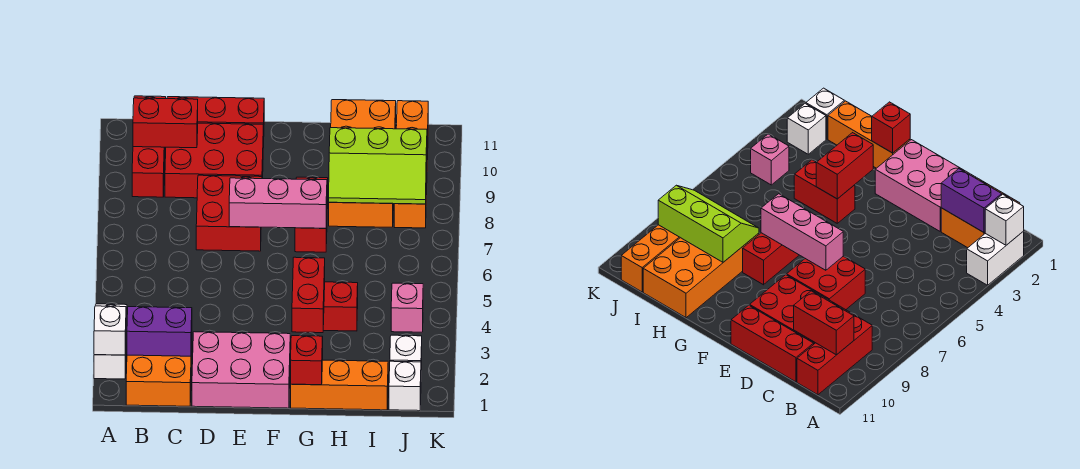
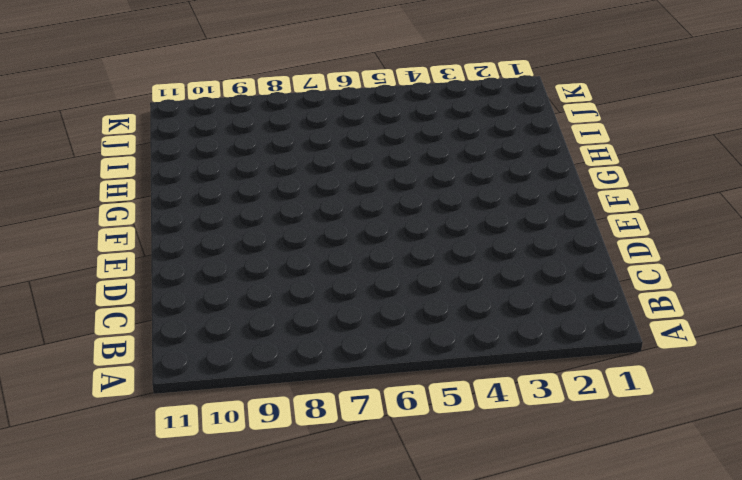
none -> white 1x2 brick [94,304,127,379]
none -> orange 2x2 brick [126,344,192,406]
none -> red 1x3 brick [132,96,166,197]

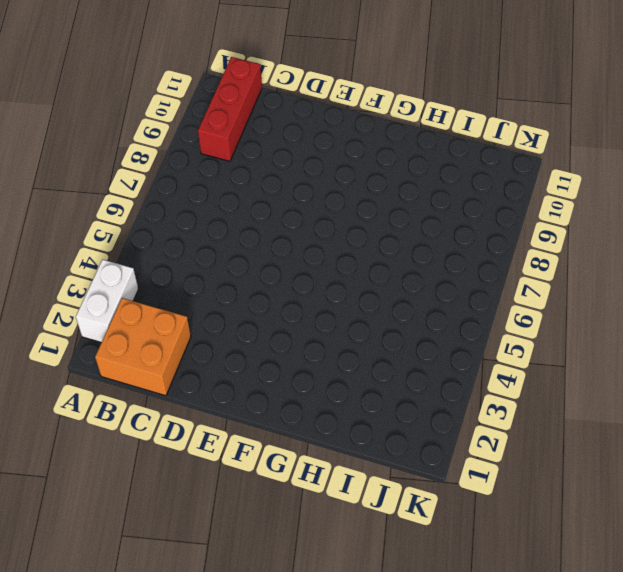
none -> red 2x3 brick [165,123,264,198]
none -> red 1x3 brick [167,97,264,125]
none -> pink 2x3 brick [192,332,290,408]

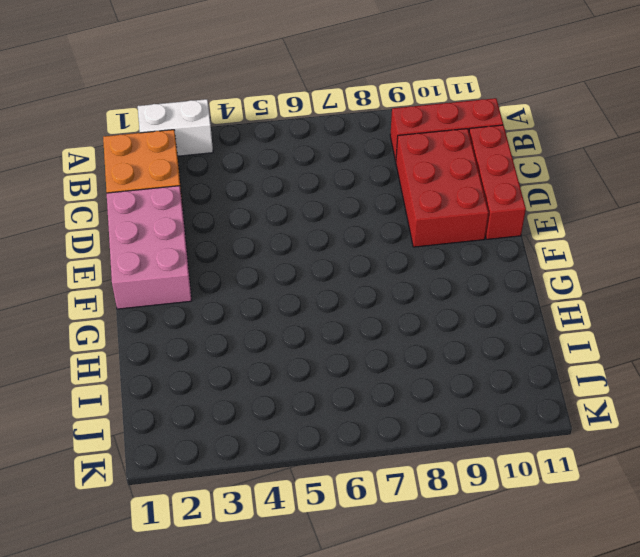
none -> red 2x2 brick [196,175,262,251]
none -> orange 1x3 brick [291,360,388,410]
none -> red 1x2 brick [323,282,358,331]

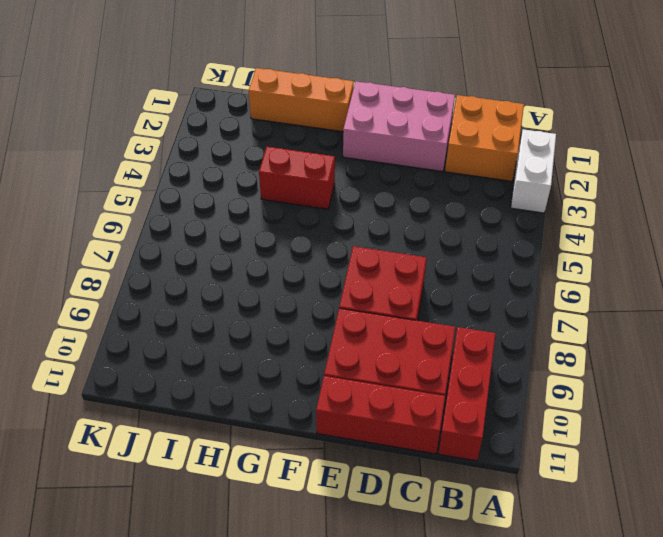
none -> red 1x2 brick [295,177,328,252]
none -> orange 2x4 brick [329,100,396,227]
none -> white 1x1 brick [389,361,421,411]

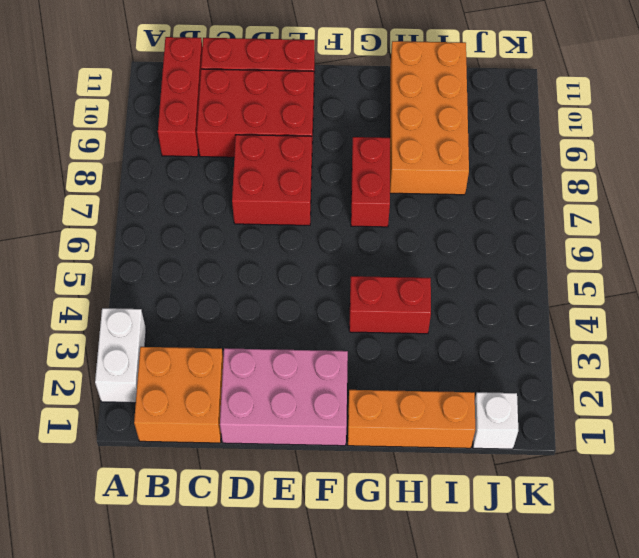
none -> white 1x1 brick [390,335,422,370]
none -> pink 1x1 brick [391,283,423,332]
none -> orange 1x4 brick [394,101,428,228]

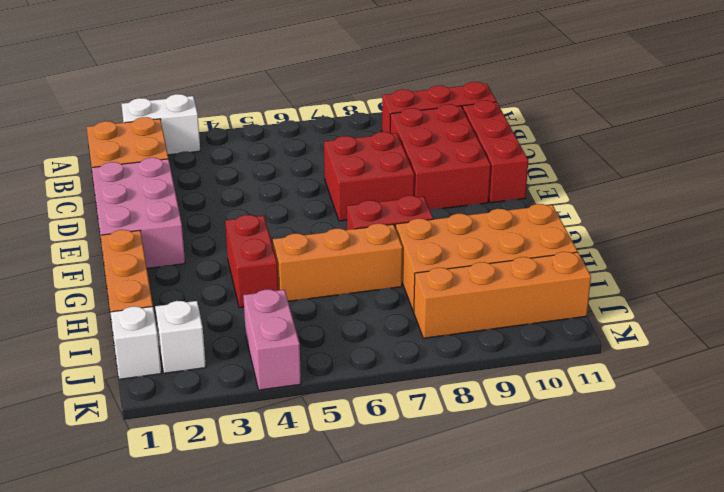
orange 1x3 brick [273,224,403,301] -> none
pink 1x2 brick [243,290,301,390] -> pink 1x1 brick [391,283,423,332]
none -> white 1x1 brick [94,306,126,355]
none -> purple 1x2 brick [127,307,192,356]
none -> red 1x2 brick [133,98,198,148]

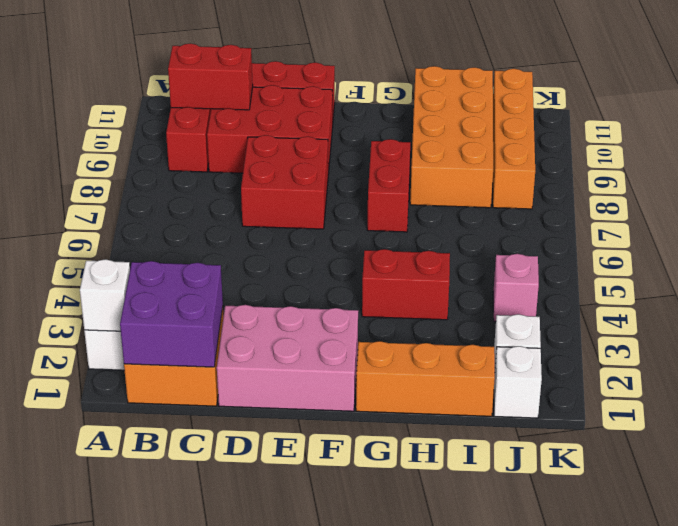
purple 2x2 brick [120,261,223,367] -> purple 1x2 brick [127,307,192,356]
none -> pink 1x3 brick [229,178,327,228]
none -> red 1x1 brick [291,336,323,385]
none -> red 1x2 brick [292,257,325,333]

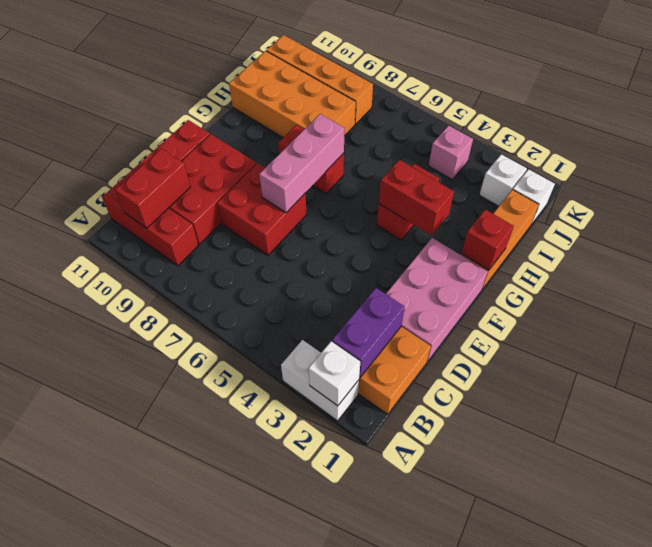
none -> lime 2x3 slope [329,128,427,204]

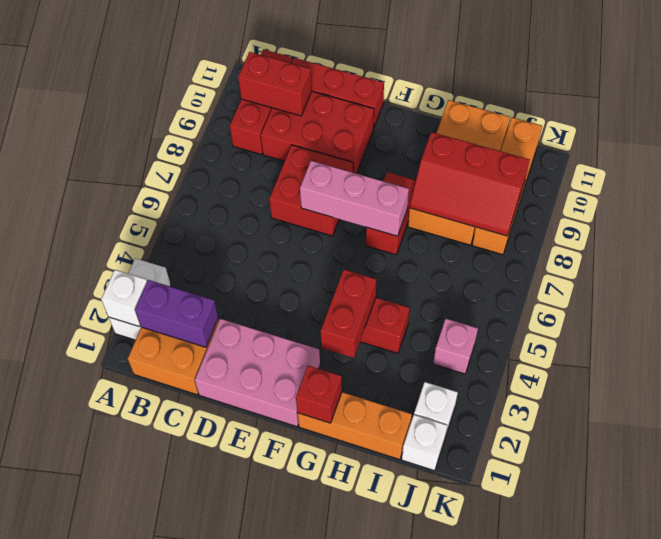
red 2x3 slope [410,132,530,236] -> lime 2x3 slope [329,128,427,204]

